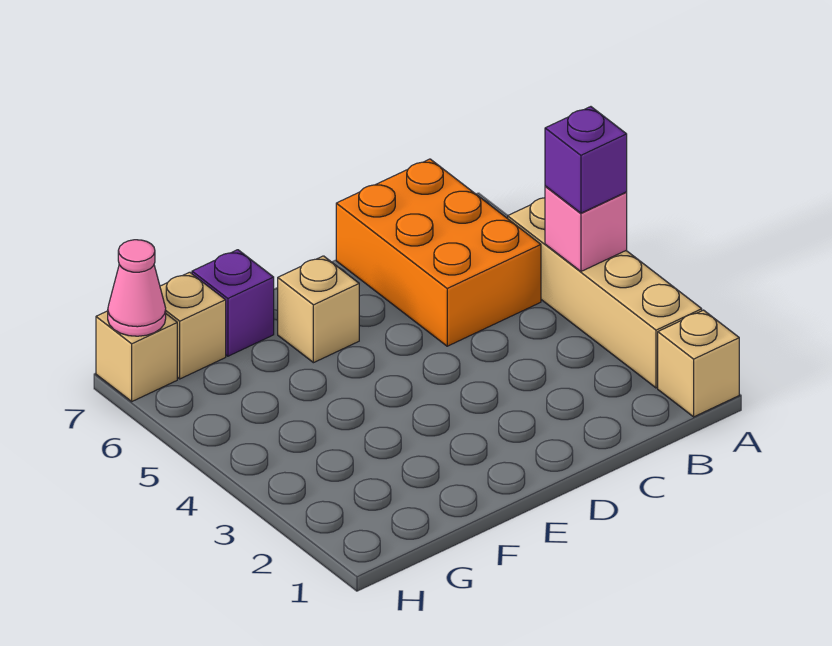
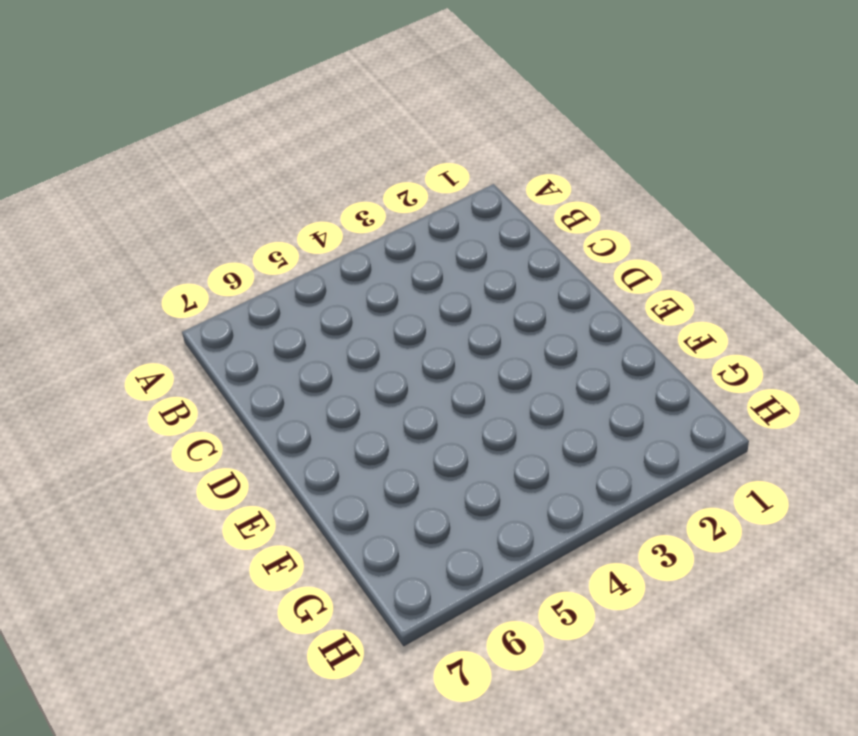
none -> tan 1x1 brick [658,310,739,417]
none -> tan 1x4 brick [508,198,702,388]

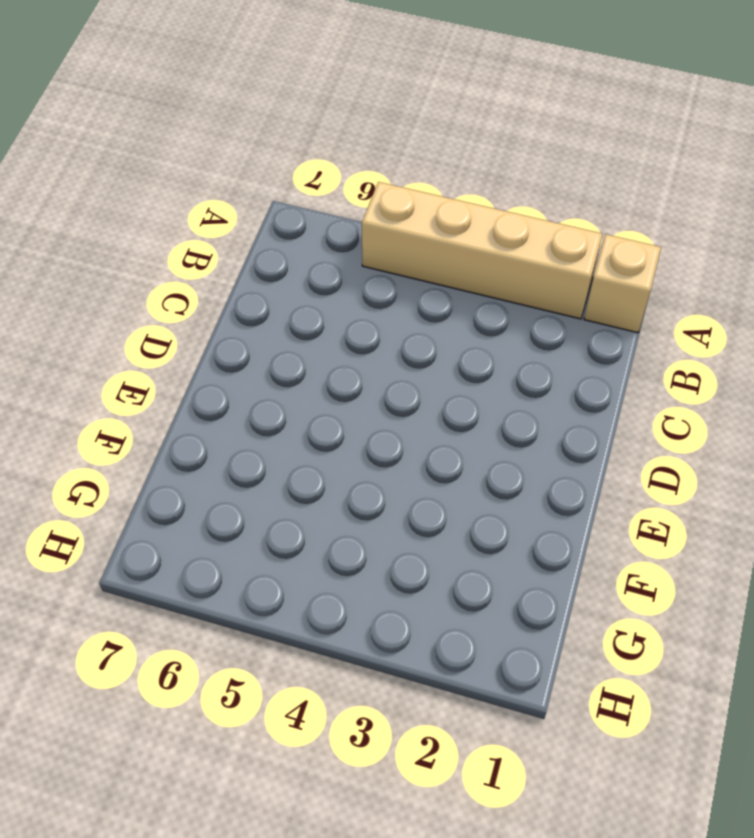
none -> orange 2x3 brick [336,159,541,346]
none -> tan 1x1 brick [278,256,359,363]

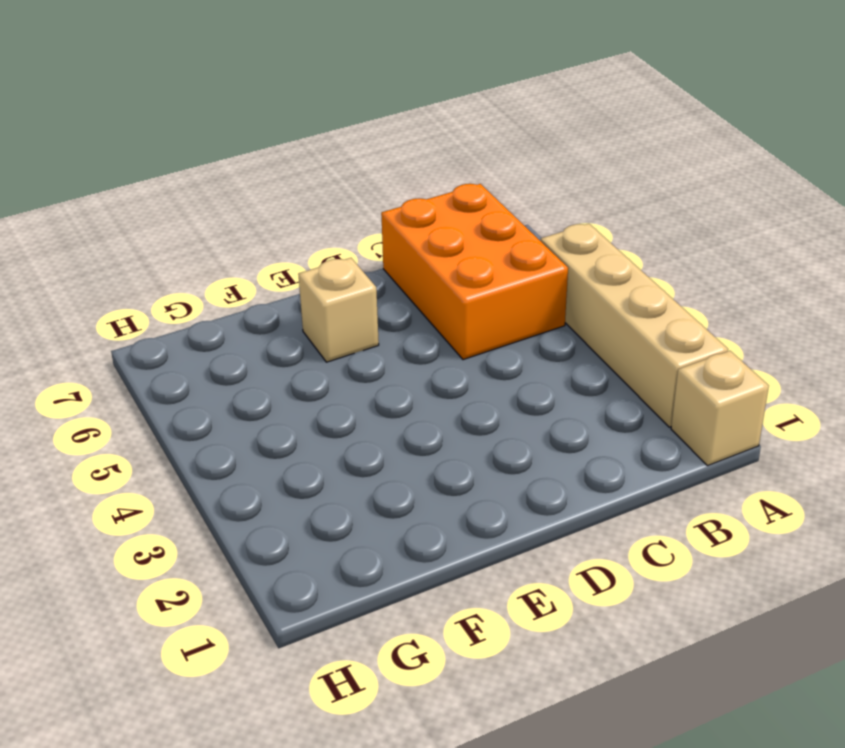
none -> purple 1x1 brick [192,250,274,356]
none -> tan 1x1 brick [160,272,226,379]

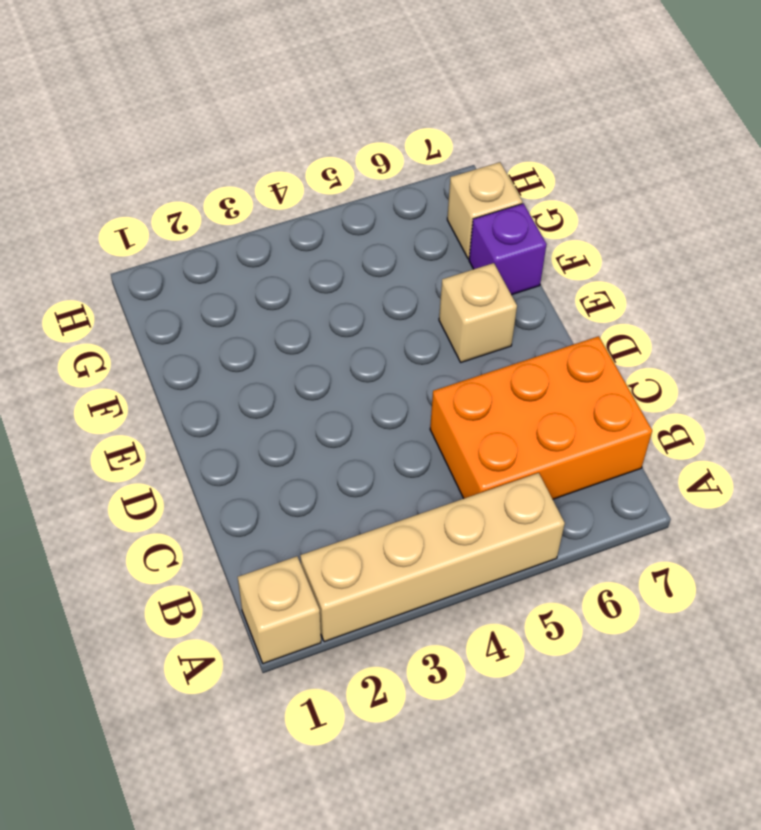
none -> tan 1x1 brick [96,311,177,401]
none -> pink 1x1 brick [545,186,627,271]

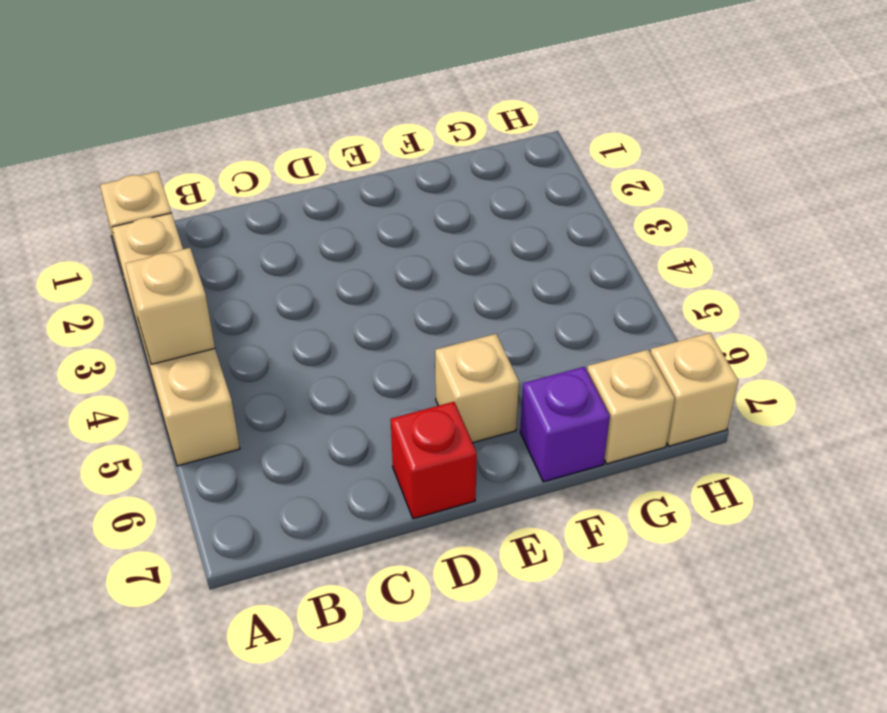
tan 1x1 brick [125,248,215,364] -> pink 1x1 brick [545,186,627,271]
red 1x1 brick [391,402,477,519] -> none
none -> orange 2x3 brick [336,159,541,346]
none -> pink 1x1 cone [108,240,166,336]

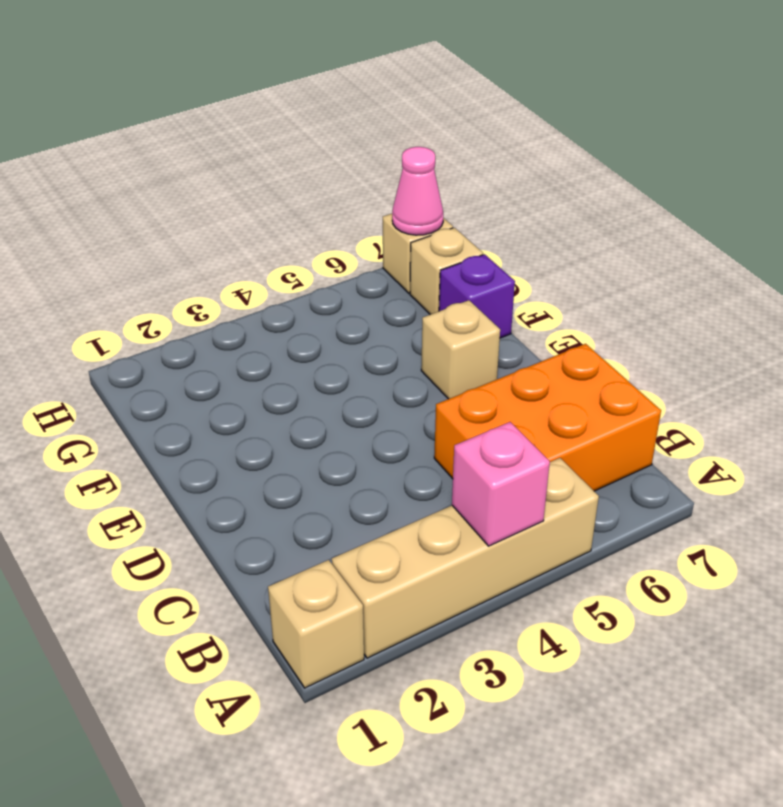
none -> purple 1x1 brick [545,107,627,213]

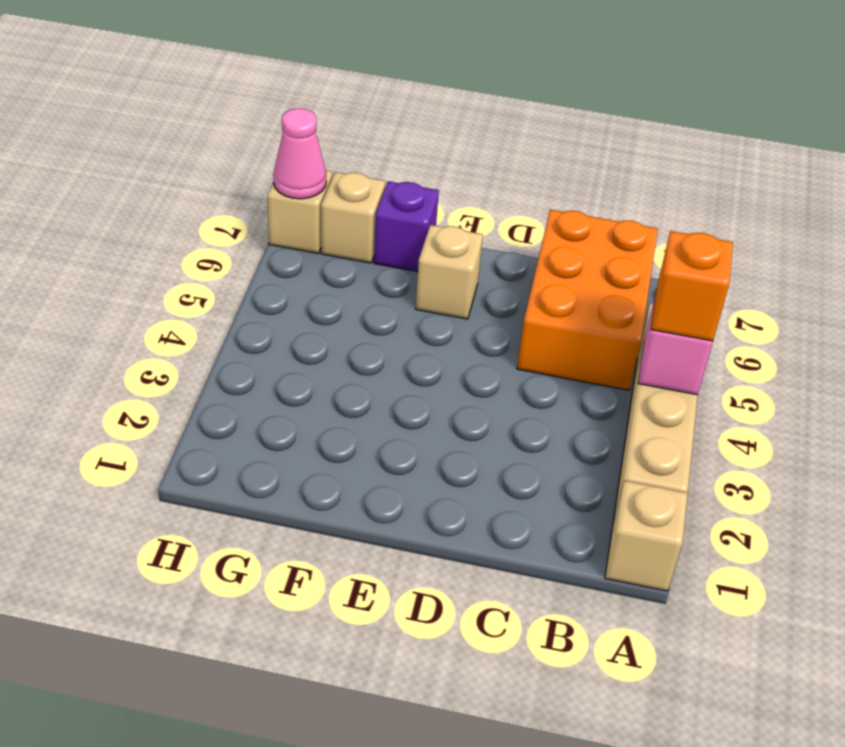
orange 1x1 brick [651,231,733,341] -> purple 1x1 brick [545,107,627,213]

